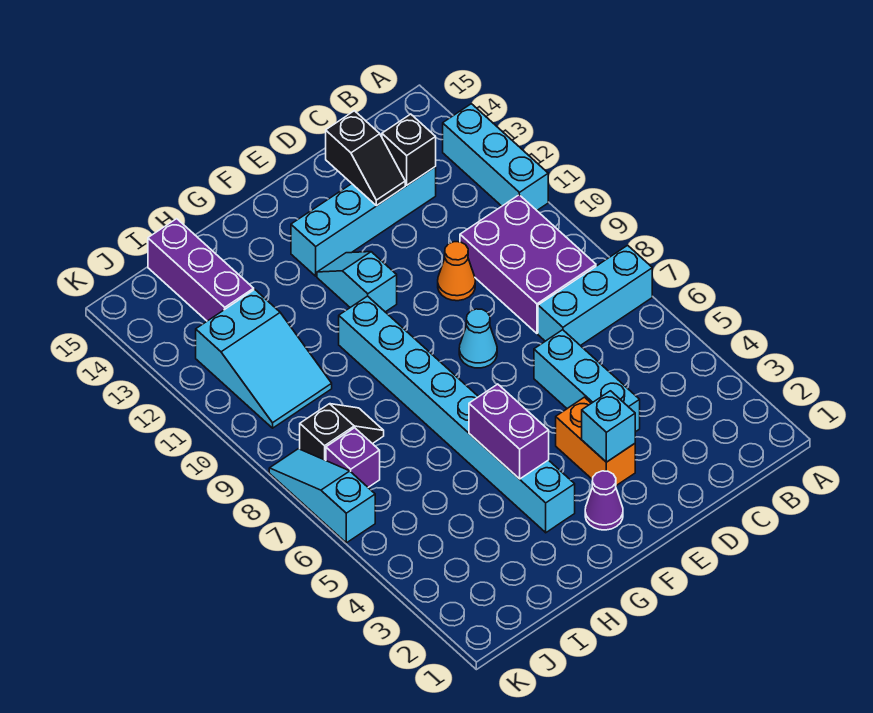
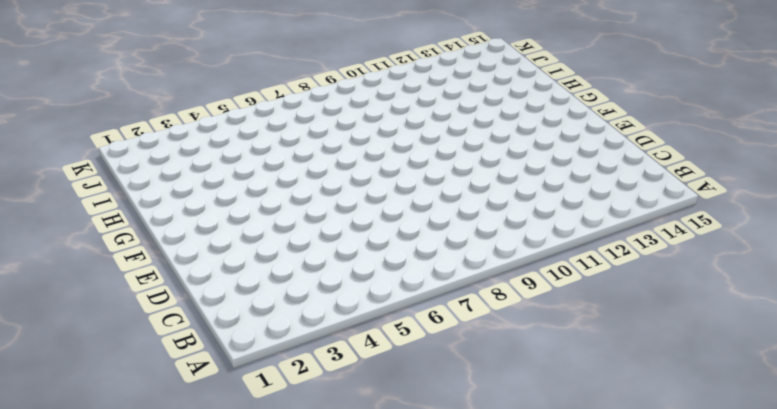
none -> cyan 1x3 brick [538,245,652,346]
none -> cyan 1x3 brick [443,104,548,210]
none -> purple 2x3 brick [460,195,596,333]

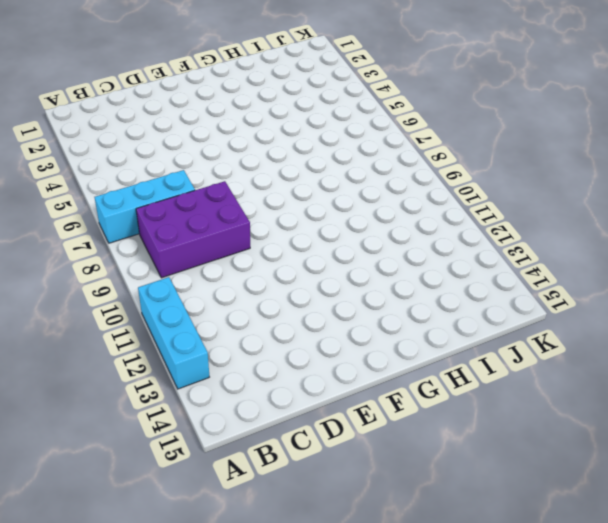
purple 2x3 brick [136,181,250,278] -> purple 2x3 brick turned to [460,195,596,333]
none -> cyan 1x4 brick [291,167,436,276]
none -> cyan 1x3 brick [534,330,640,432]
none -> orange 1x1 cone [438,242,475,301]

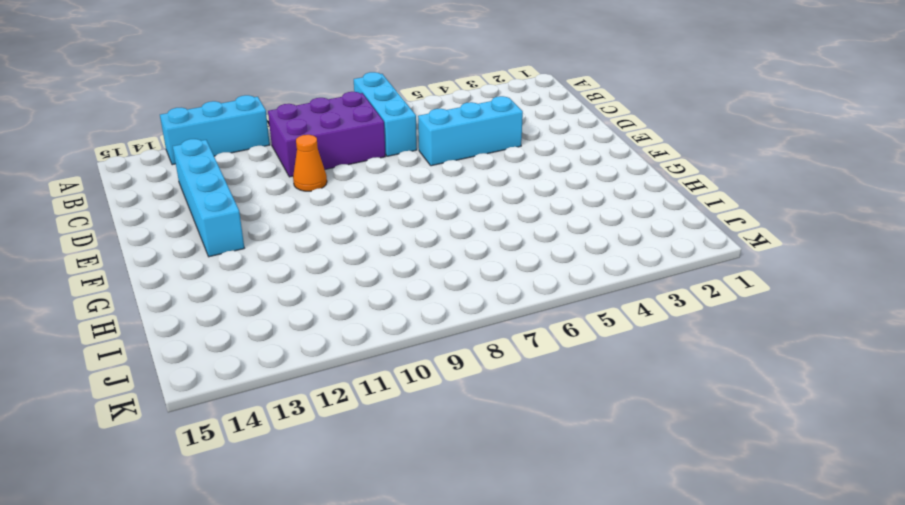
none -> orange 1x2 brick [556,397,635,486]
none -> cyan 1x1 cone [459,309,497,368]
none -> purple 1x1 cone [585,471,623,530]

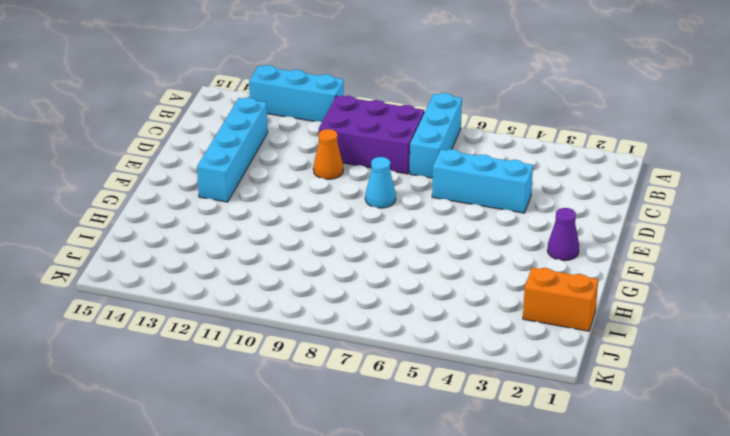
orange 1x2 brick [523,267,598,331] -> orange 1x2 brick moved to [556,397,635,486]
none -> cyan 1x2 slope [317,252,397,312]
none -> cyan 1x8 brick [339,296,575,533]
none -> black 1x2 slope [300,404,384,460]

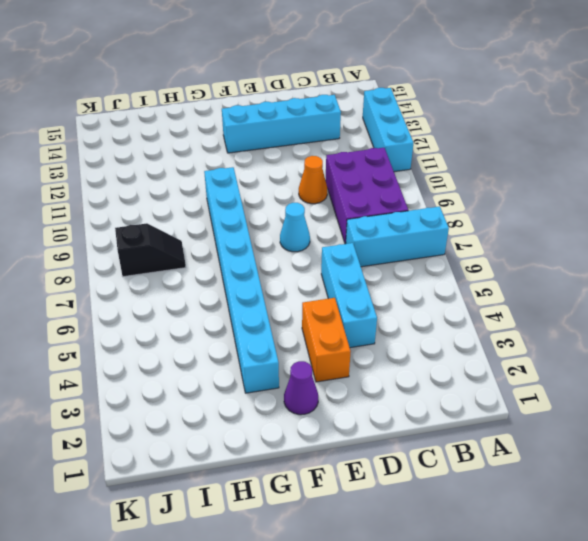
none -> cyan 1x2 slope [317,252,397,312]
none -> cyan 2x3 slope [196,290,332,428]
none -> purple 1x3 brick [148,219,254,321]

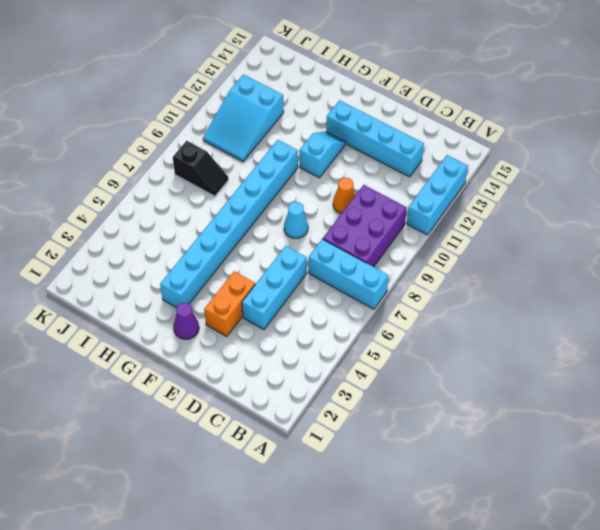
none -> purple 1x3 brick [148,219,254,321]
none -> purple 1x1 brick [326,428,380,487]
none -> cyan 1x3 slope [269,449,375,543]

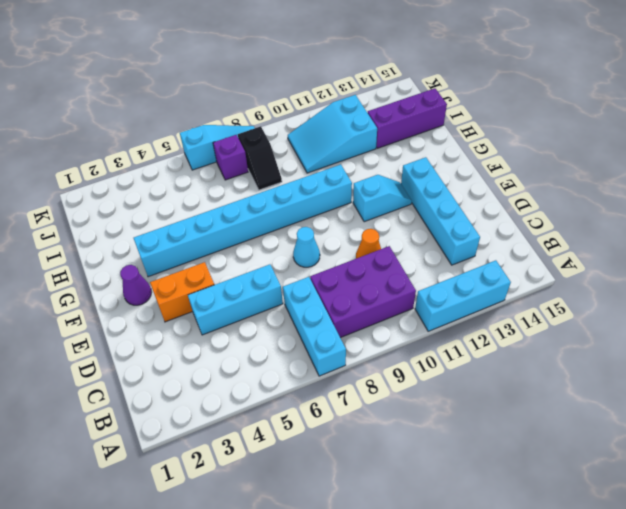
none -> black 1x1 brick [382,114,436,185]
none -> black 1x2 slope [326,111,405,206]
none -> cyan 1x1 brick [582,391,635,462]

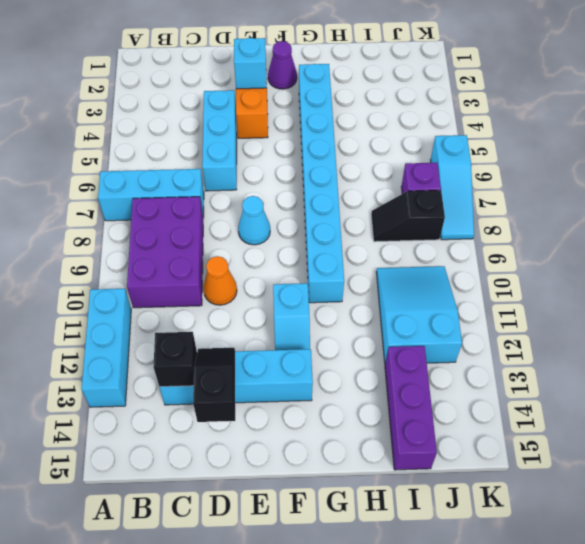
none -> purple 1x2 brick [469,384,549,479]

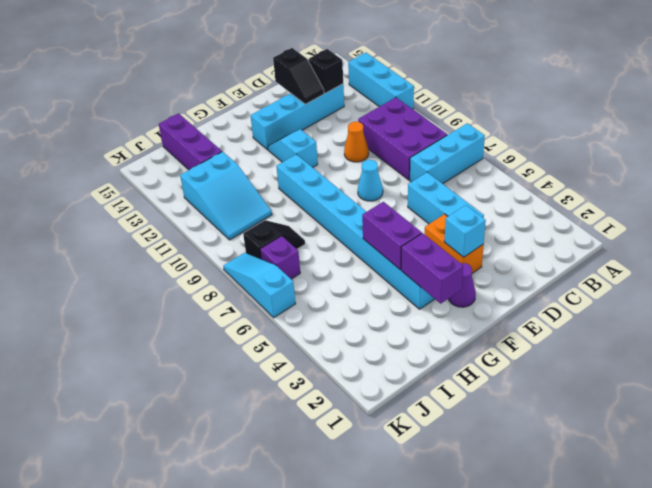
purple 1x2 brick [401,233,463,303] -> none

